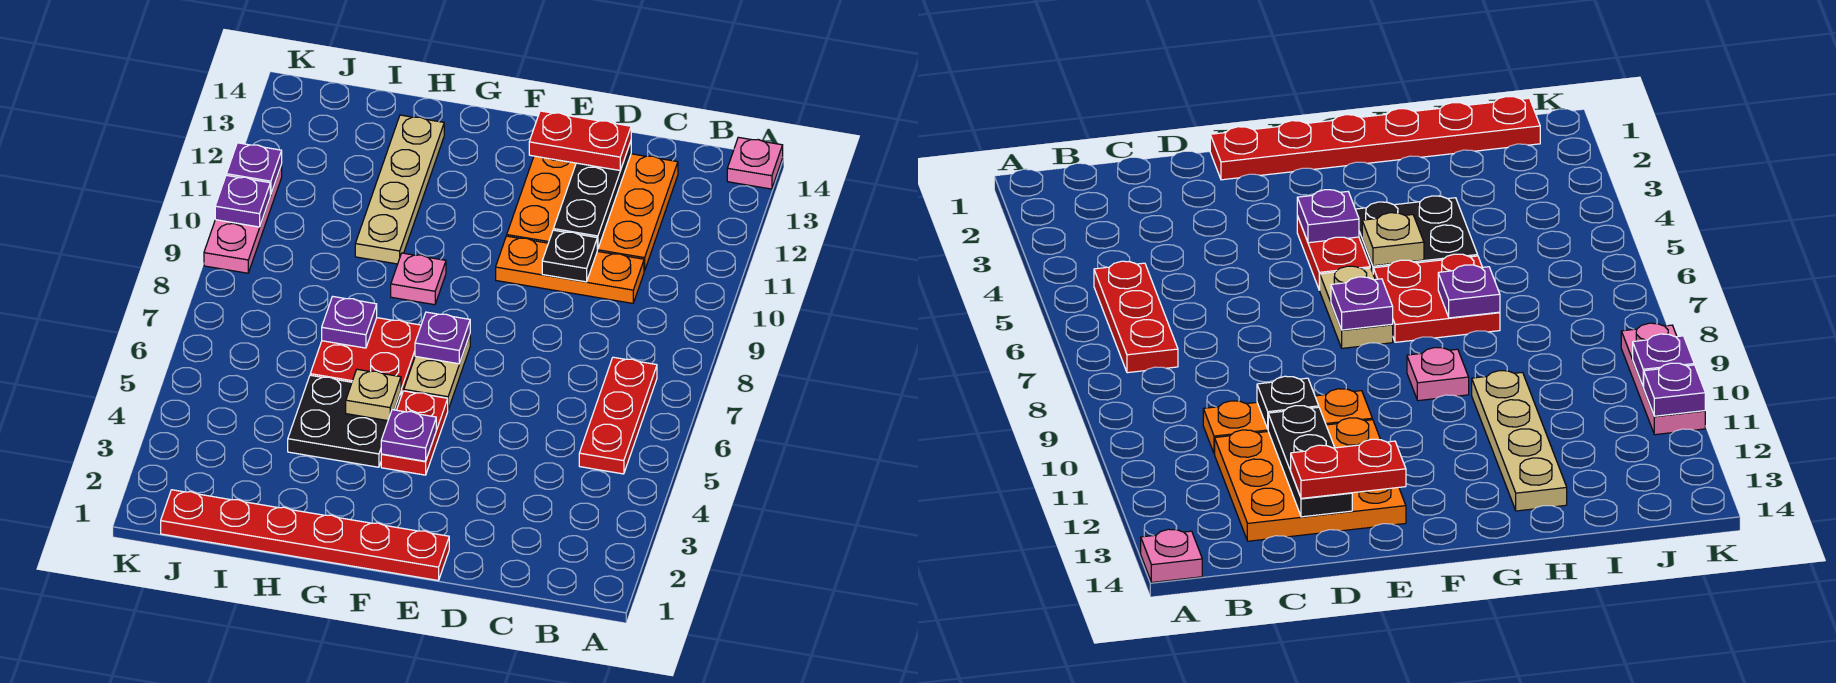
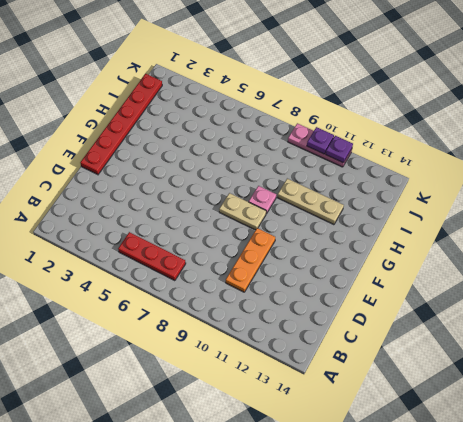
tan 1x2 plate [219,193,266,230] -> tan 1x2 plate moved to [404,335,470,409]
tan 1x3 plate [277,179,344,225] -> tan 1x4 plate [355,115,444,264]
none -> pink 1x1 plate [727,137,783,189]
none -> orange 3x3 plate [507,154,678,271]
none -> red 1x2 plate [381,391,448,475]

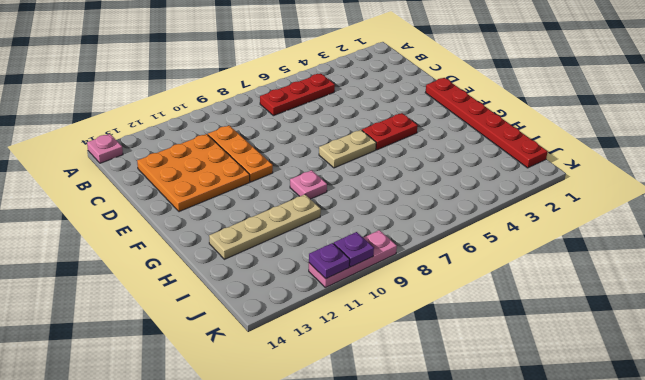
none -> black 2x2 plate [288,375,401,467]
none -> red 2x2 plate [310,318,421,396]
none -> black 1x1 plate [542,230,598,282]

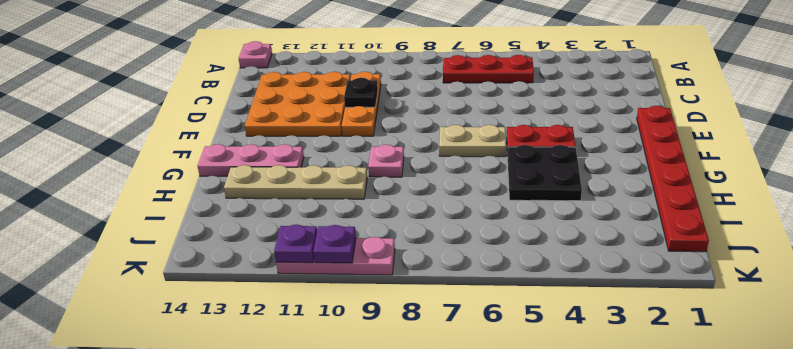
pink 1x3 plate [198,144,304,176] -> none
none -> red 2x2 plate [310,318,421,396]
none -> black 1x3 plate [553,142,631,249]
none -> purple 1x1 plate [381,410,436,461]

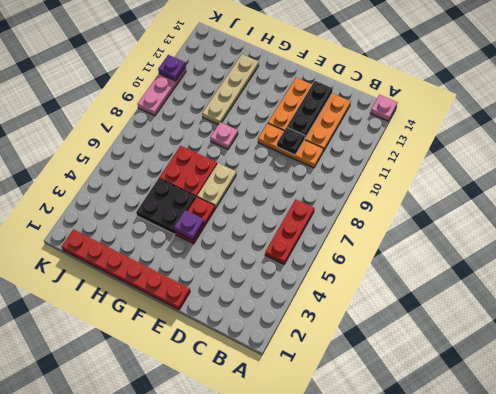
none -> purple 1x1 plate [415,312,470,364]
none -> tan 1x1 plate [346,369,401,421]
none -> purple 1x1 plate [322,296,377,348]

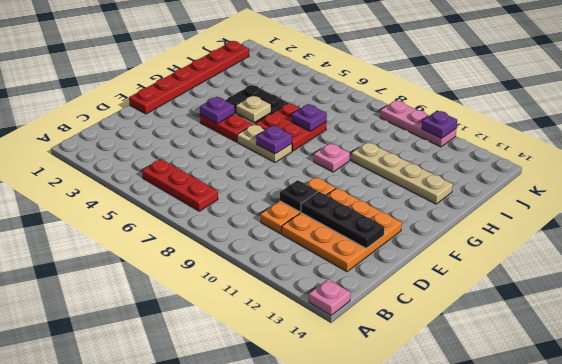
none -> purple 1x1 plate [215,175,270,227]
none -> red 1x2 plate [529,111,631,170]

